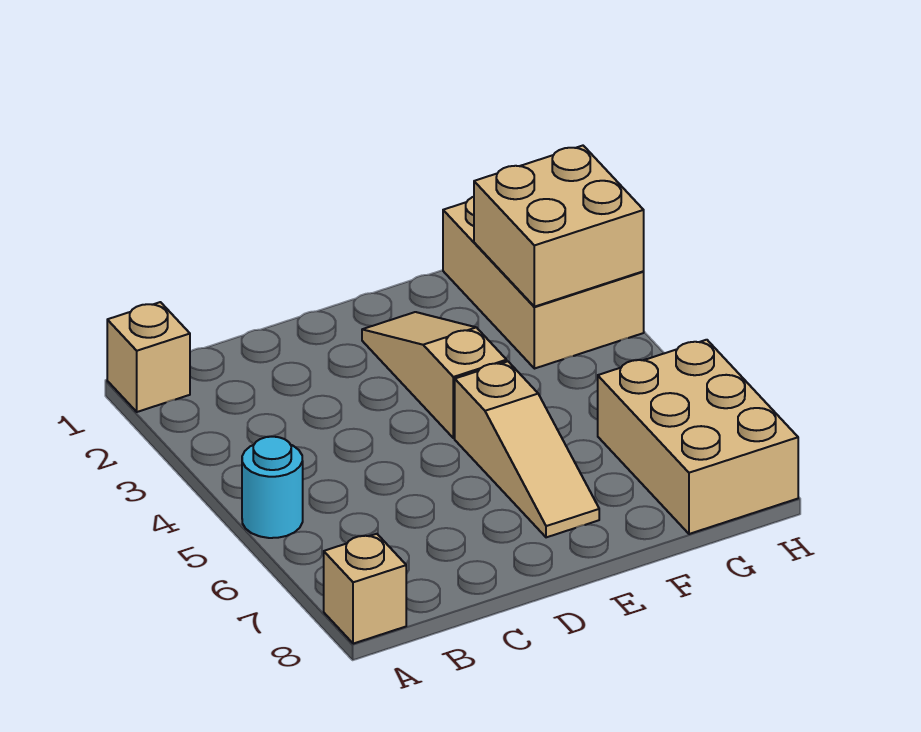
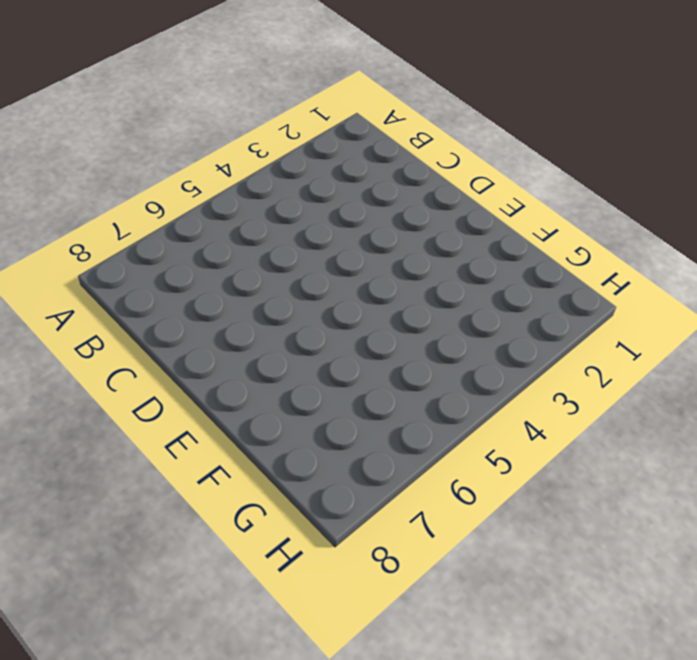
none -> tan 1x1 brick [107,302,190,412]
none -> cyan 1x1 round brick [242,437,303,538]

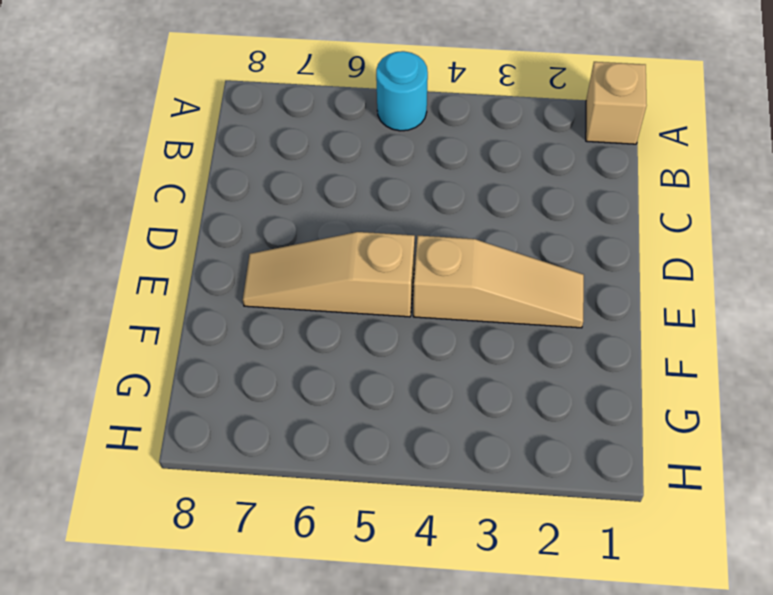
none -> tan 1x1 brick [324,534,406,644]
none -> tan 2x3 brick [443,197,644,369]

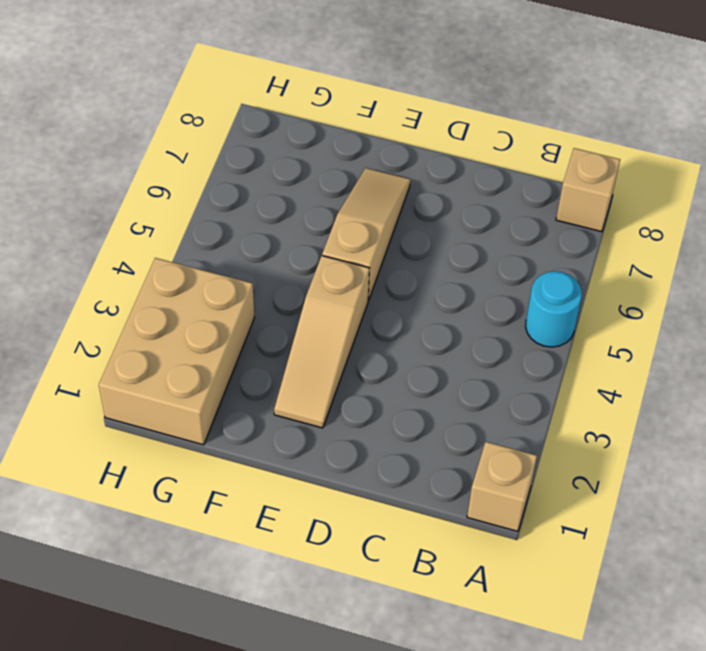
none -> tan 2x3 brick [598,340,798,534]
none -> tan 2x2 brick [474,146,644,307]

